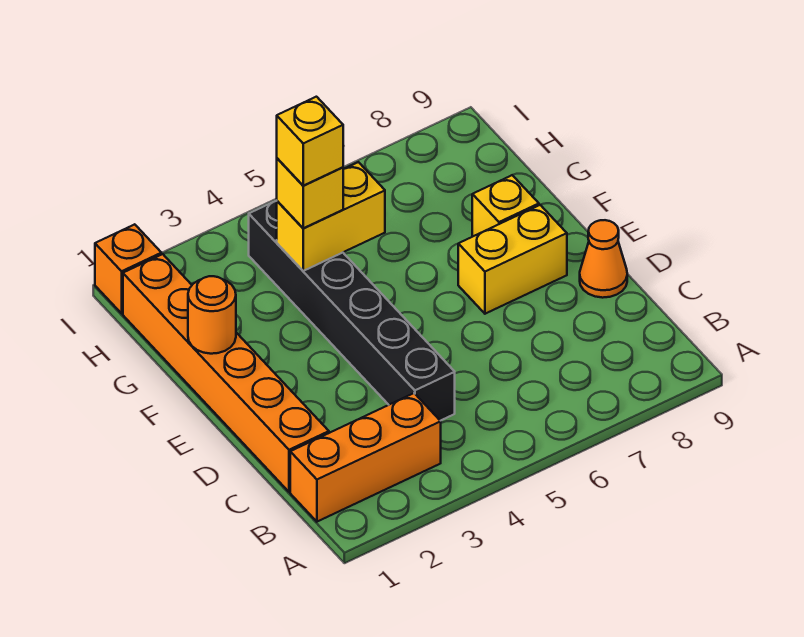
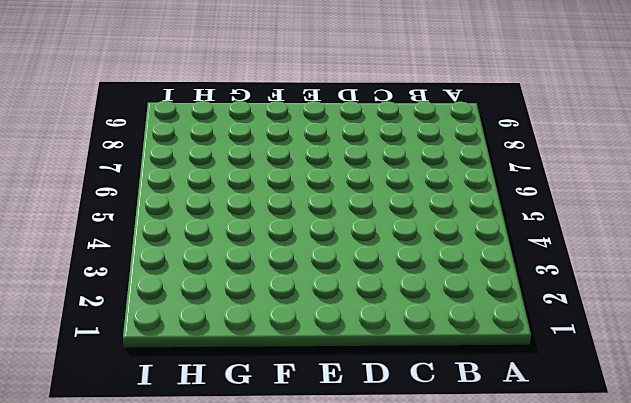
none -> orange 1x3 brick [290,393,441,522]
none -> orange 1x6 brick [123,254,329,492]

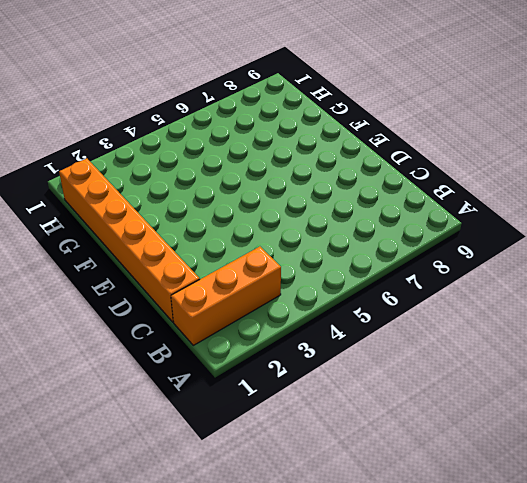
none -> black 1x6 brick [249,200,455,421]
none -> orange 1x1 cone [580,220,627,298]

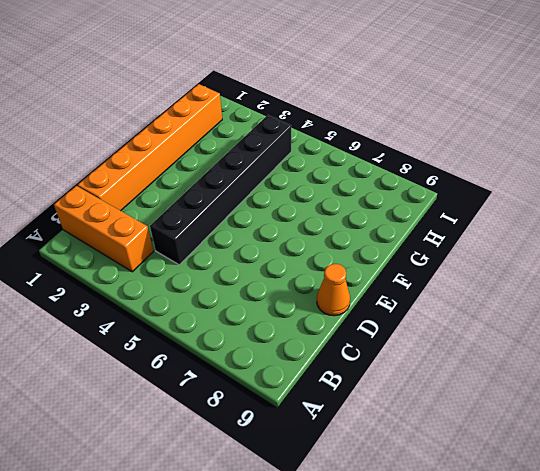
none -> yellow 1x2 brick [458,205,567,314]
none -> yellow 1x1 brick [472,175,539,236]

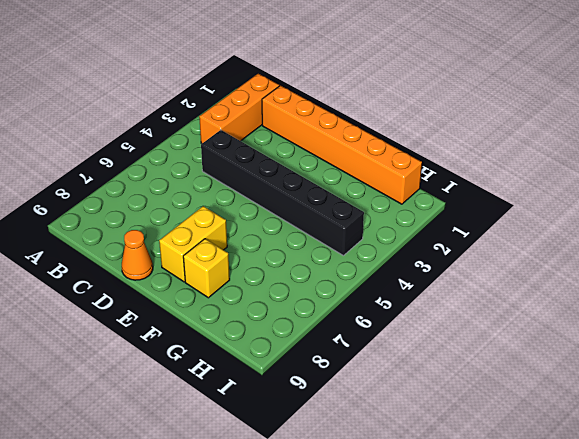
none -> orange 1x1 brick [95,224,161,313]
none -> orange 1x1 round brick [188,276,236,354]

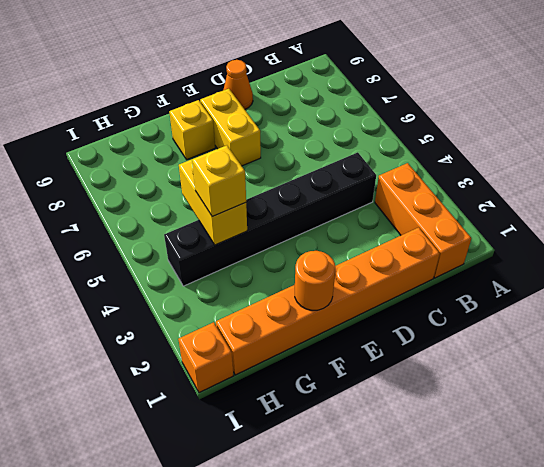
none -> yellow 1x1 brick [277,97,343,186]

